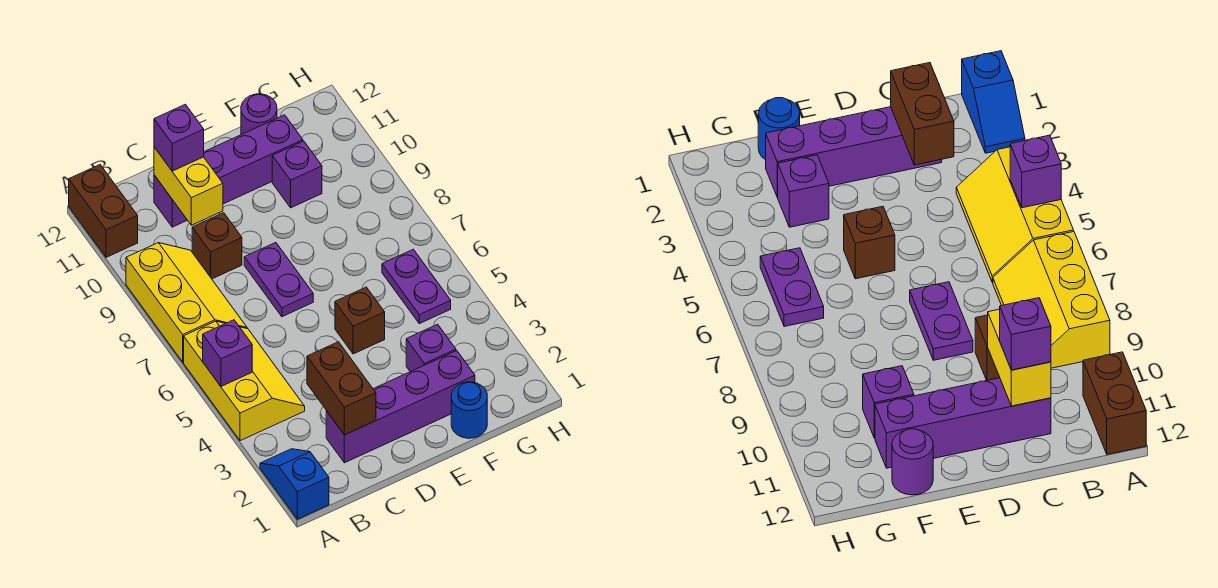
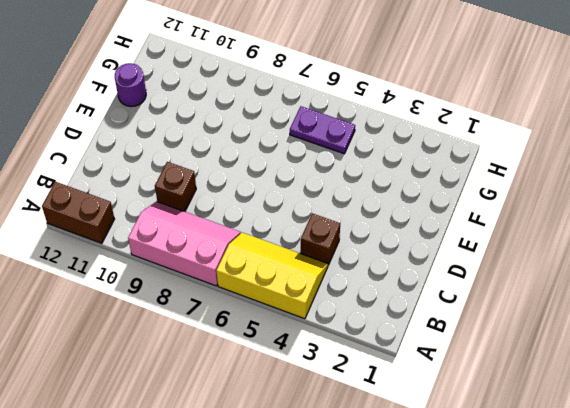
pink 2x3 slope [128,201,241,286] -> yellow 2x3 slope [126,243,247,362]
brown 1x1 brick [301,213,340,265] -> brown 1x1 brick moved to [335,287,385,354]
none -> blue 1x2 slope [260,449,329,519]
none -> purple 1x4 brick [326,351,475,463]
none -> purple 1x4 brick [154,115,303,227]

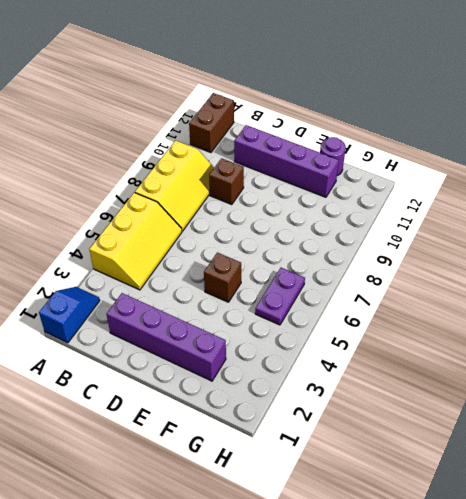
none -> purple 1x2 plate [244,243,313,317]
none -> blue 1x1 round brick [451,382,487,438]
none -> purple 1x1 brick [406,324,456,372]

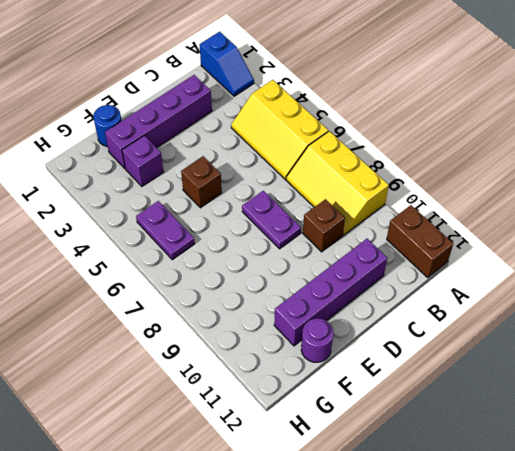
none -> purple 1x1 brick [272,141,322,208]
none -> purple 1x1 brick [203,320,252,386]
none -> brown 1x2 brick [307,342,376,435]

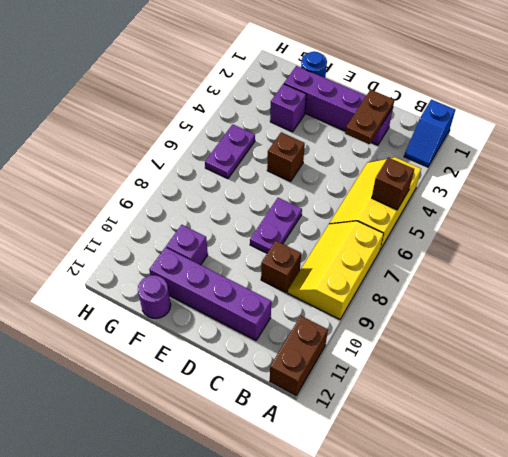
brown 1x1 brick [372,157,414,210] -> purple 1x1 brick [203,320,252,386]
brown 1x2 plate [345,90,394,144] -> brown 1x2 brick [307,342,376,435]
none -> yellow 1x2 brick [154,147,223,225]
none -> purple 1x1 brick [154,104,204,171]

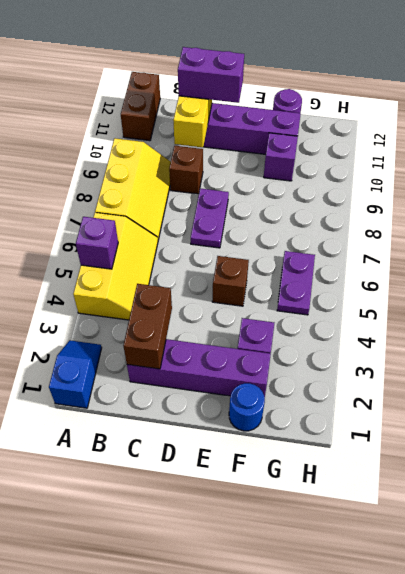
purple 1x2 brick [178,47,244,103] -> purple 1x1 brick [154,104,204,171]

